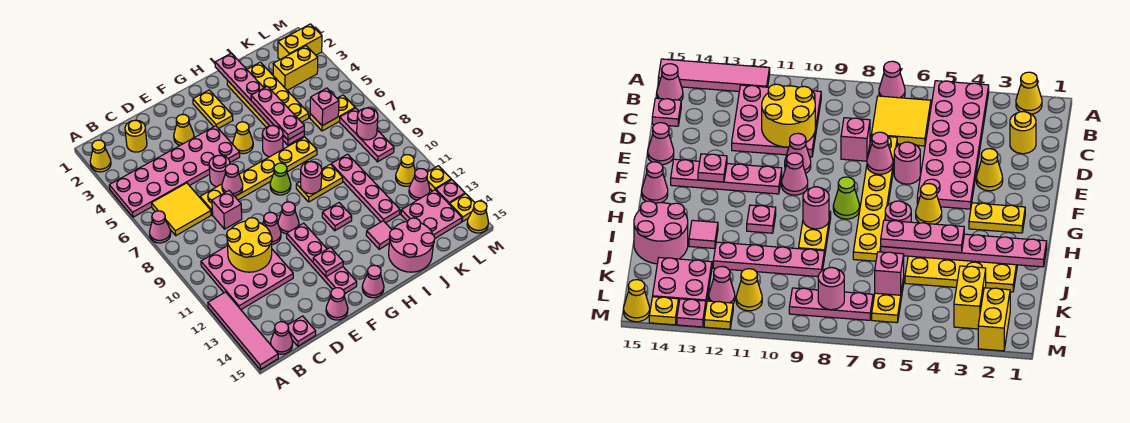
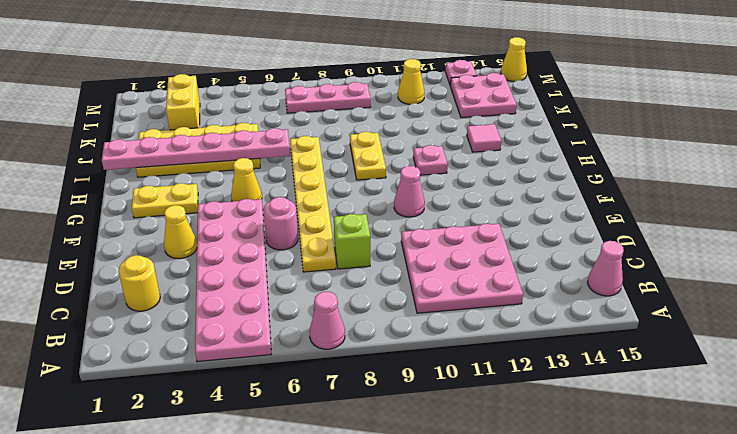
lime 1x1 brick [334,214,370,269] -> pink 1x1 brick [212,191,242,229]
none -> yellow 1x1 cone [90,140,111,172]
none -> pink 1x4 tile [208,292,278,369]
none -> yellow 2x2 tile [152,183,211,235]
none -> pink 1x1 plate [288,316,316,346]

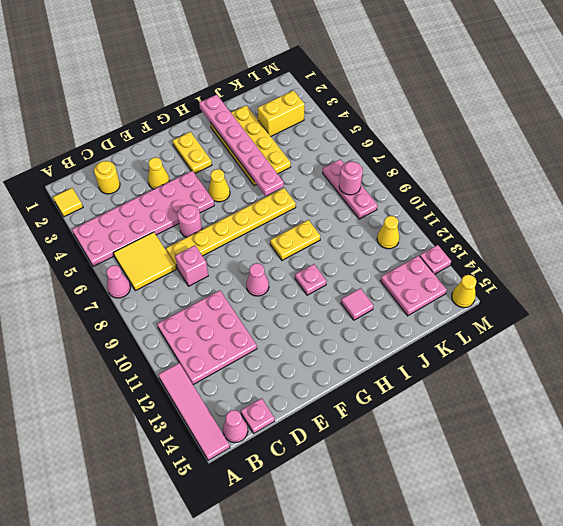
yellow 1x1 tile [53,188,83,217] -> yellow 1x1 cone [90,140,111,172]
none -> pink 1x1 cone [263,212,281,244]
none -> pink 1x1 cone [326,288,348,320]
none -> pink 1x4 plate [287,223,357,293]
none -> lime 1x1 cone [270,163,291,195]

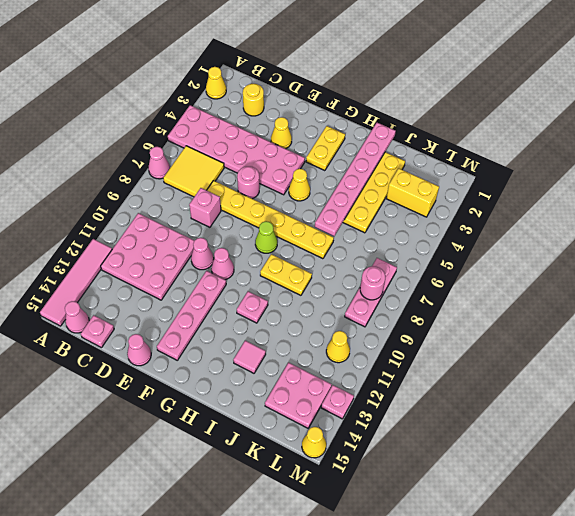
none -> pink 1x1 cone [362,265,384,298]
none -> pink 1x1 round brick [262,126,283,157]
none -> pink 2x2 round brick [389,218,435,272]
none -> pink 1x4 plate [331,154,400,223]

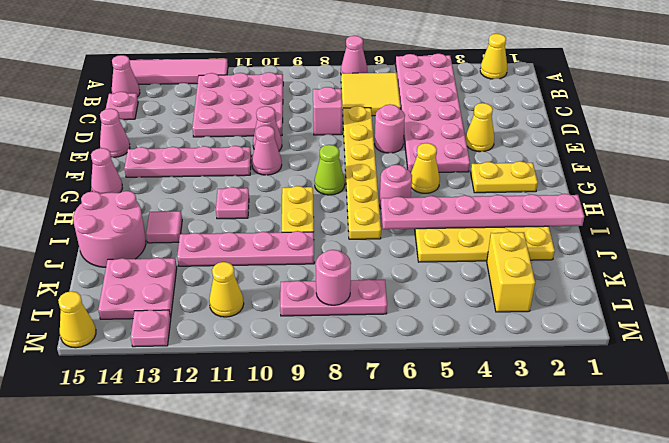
none -> yellow 1x1 round brick [125,120,147,152]
none -> yellow 1x2 plate [310,95,355,131]
none -> yellow 1x2 brick [278,24,322,59]
none -> pink 1x1 cone [409,169,430,200]

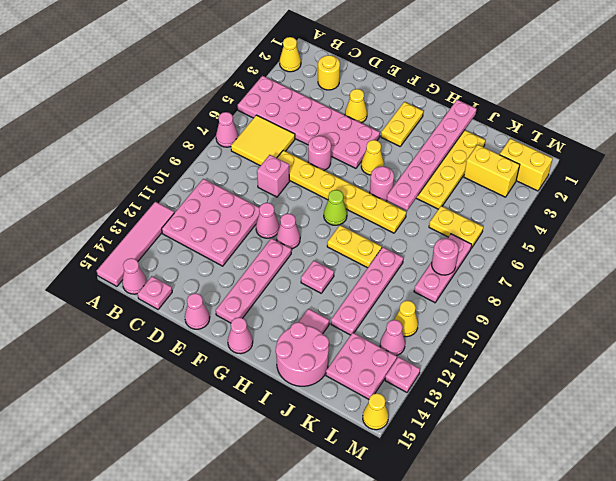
none -> yellow 1x1 plate [427,166,451,191]
none -> yellow 1x1 plate [449,194,475,222]
none -> yellow 2x2 round brick [227,218,272,272]
none -> pink 1x1 cone [222,164,243,196]

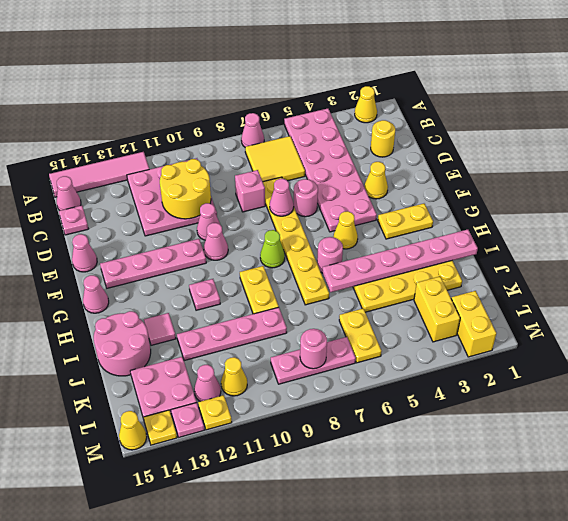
none -> pink 1x1 plate [313,247,343,277]
none -> pink 1x1 round brick [301,161,322,194]
none -> pink 1x1 brick [310,88,339,126]
none -> pink 1x3 plate [251,86,304,140]

